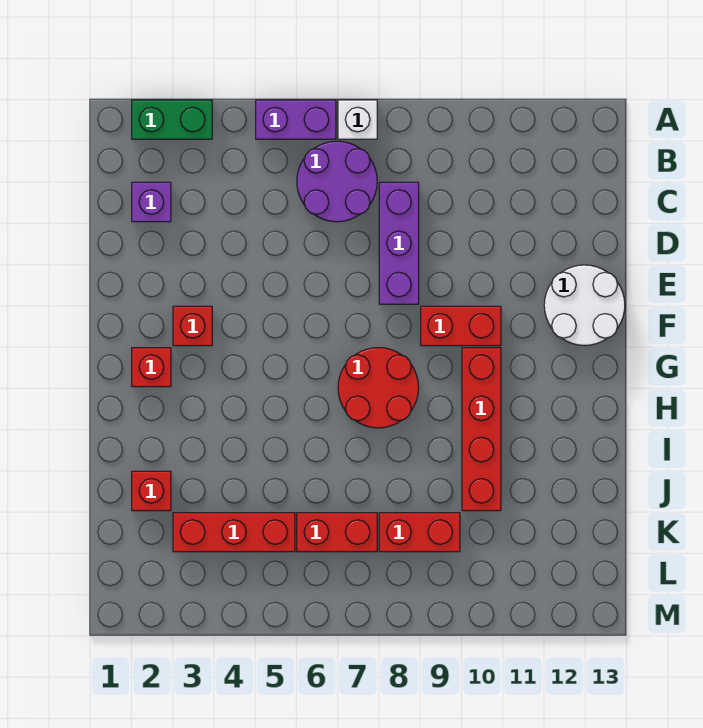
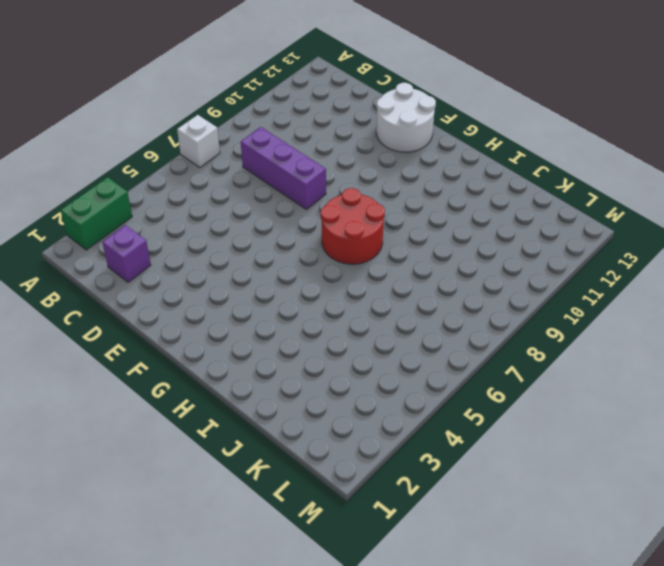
none -> purple 1x2 brick [256,100,336,139]
none -> purple 2x2 round brick [297,141,377,222]
none -> red 1x1 brick [173,306,212,346]

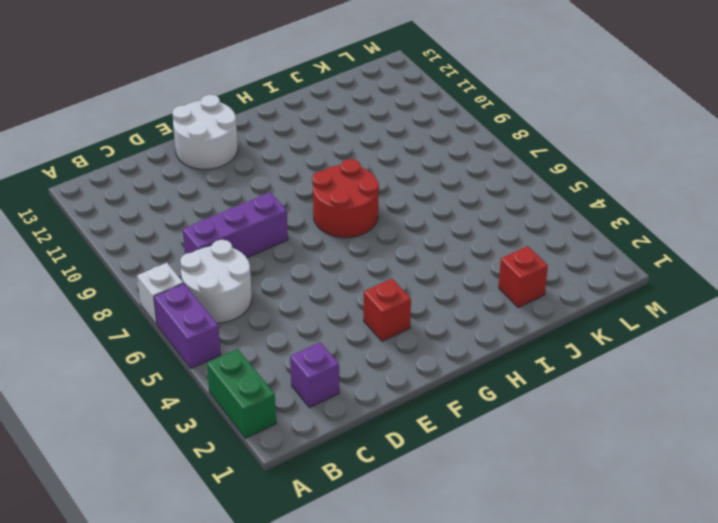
white 2x2 round brick [180,240,252,323] -> purple 2x2 round brick [297,141,377,222]
none -> red 1x2 brick [421,306,501,346]
none -> red 1x1 brick [132,348,171,387]
none -> red 1x4 brick [462,348,501,511]

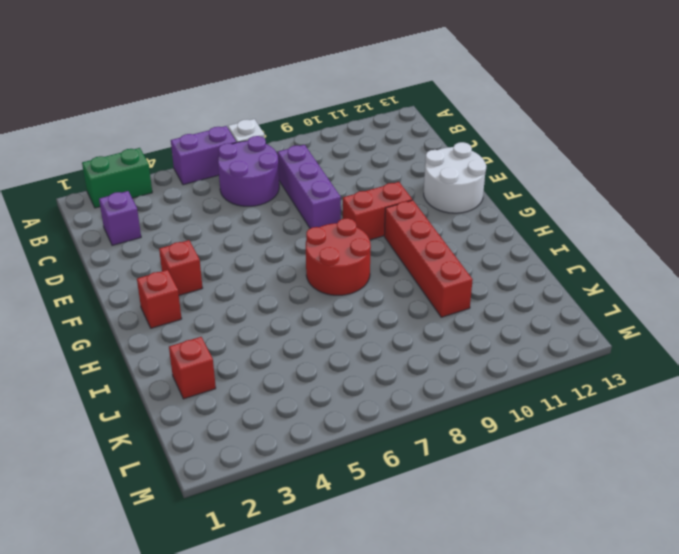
none -> red 1x3 brick [173,513,295,552]
none -> red 1x2 brick [297,513,377,552]
none -> red 1x2 brick [379,513,460,552]

